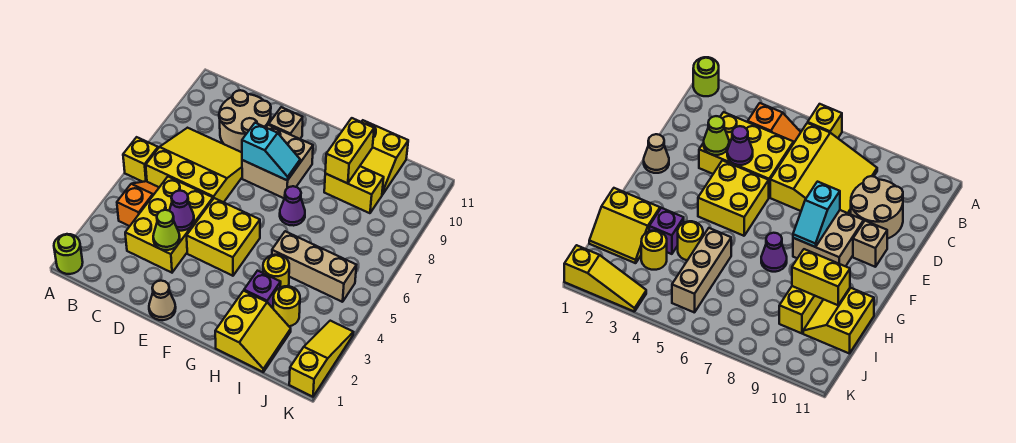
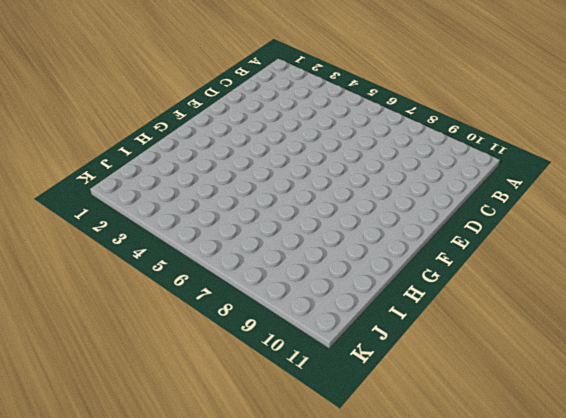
none -> lime 1x1 round brick [54,234,83,274]
none -> yellow 1x1 brick [123,137,158,182]
none -> orange 1x2 slope [117,181,159,226]

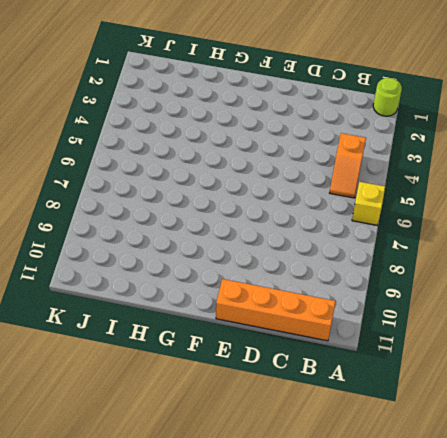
orange 1x4 brick [216,279,336,341] -> none
none -> yellow 3x3 slope [146,128,242,202]
none -> yellow 2x3 brick [125,177,213,273]
none -> tan 2x2 round brick [219,90,271,152]

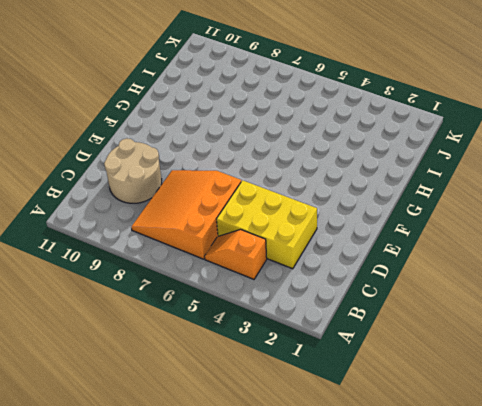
orange 3x3 slope [131,170,241,259] -> yellow 3x3 slope [146,128,242,202]
none -> lime 1x1 round brick [54,234,83,274]
none -> yellow 1x1 brick [123,137,158,182]
none -> tan 1x1 cone [149,281,176,320]

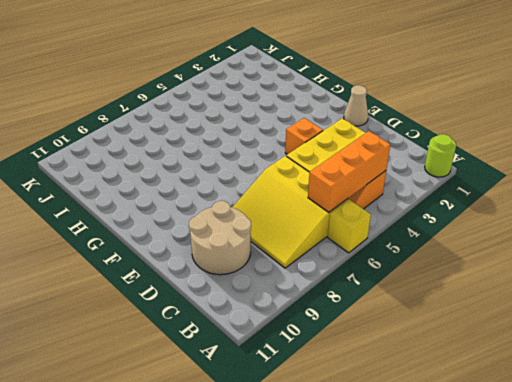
orange 1x3 brick [308,131,390,212] -> none
orange 1x1 brick [285,118,323,154] -> yellow 2x2 brick [187,198,260,276]
none -> tan 2x2 brick [242,125,313,198]
none -> tan 1x1 brick [269,107,303,139]
none -> purple 1x1 cone [280,186,305,226]

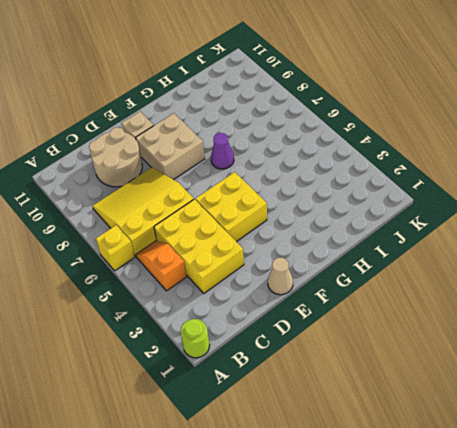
none -> yellow 2x2 slope [215,291,291,372]
none -> purple 1x1 brick [244,271,281,308]
none -> yellow 1x1 round brick [263,255,289,287]

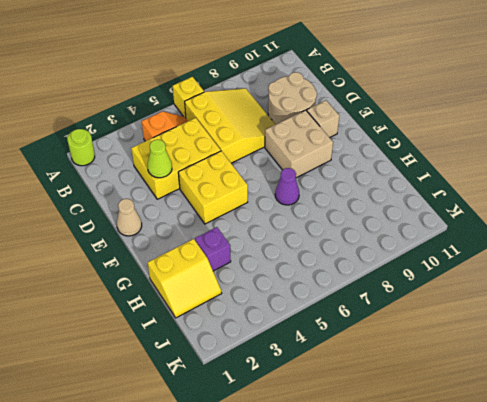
none -> yellow 1x1 round brick [263,255,289,287]
none -> tan 1x3 brick [272,231,356,302]
none -> yellow 1x2 brick [324,166,384,213]

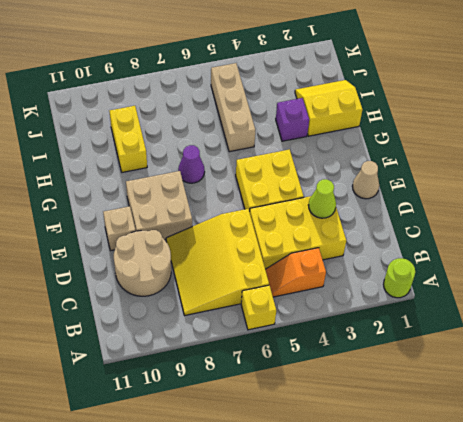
none -> yellow 1x1 round brick [263,255,289,287]
none -> yellow 2x2 slope [360,120,408,195]
none -> yellow 1x1 round brick [273,286,300,326]

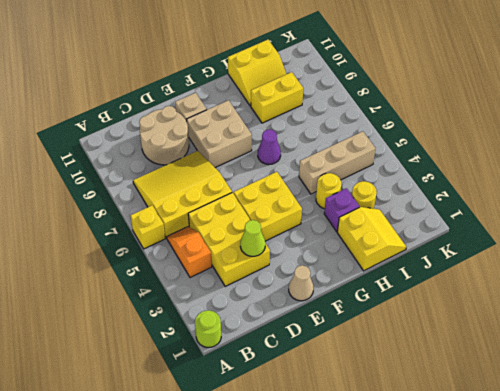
none -> yellow 1x3 slope [289,321,353,397]
none -> purple 1x1 cone [169,191,194,231]
none -> cyan 1x2 slope [242,123,300,181]

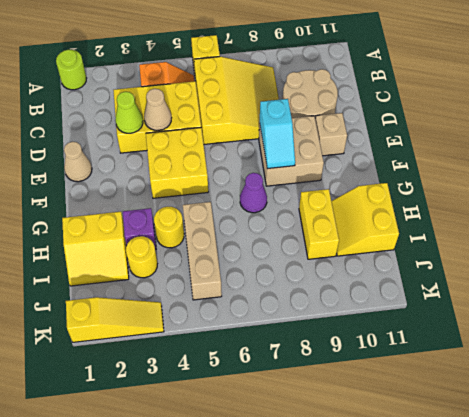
tan 1x1 cone [144,89,171,130] -> purple 1x1 cone [169,191,194,231]
none -> yellow 1x2 brick [325,118,374,184]

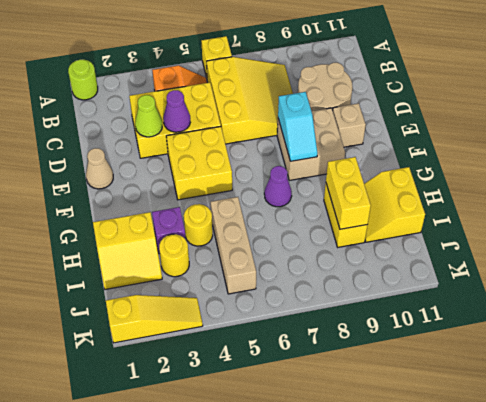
yellow 1x2 brick [326,157,371,229] -> yellow 1x2 brick turned to [325,118,374,184]

